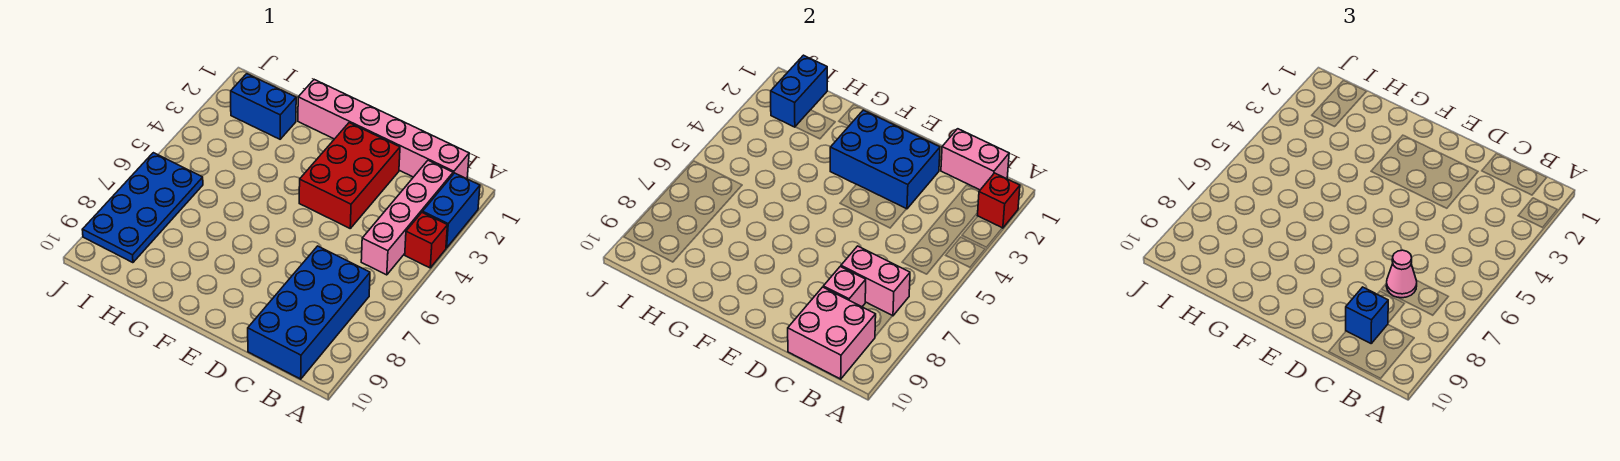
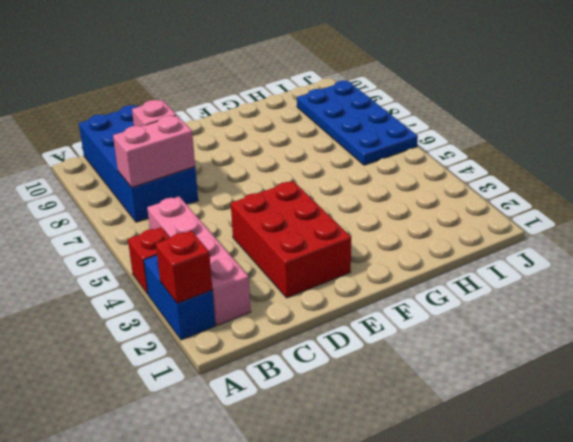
none -> pink 1x6 brick [298,80,469,179]
none -> blue 1x2 brick [231,74,296,139]
none -> pink 1x2 brick [941,129,1009,190]

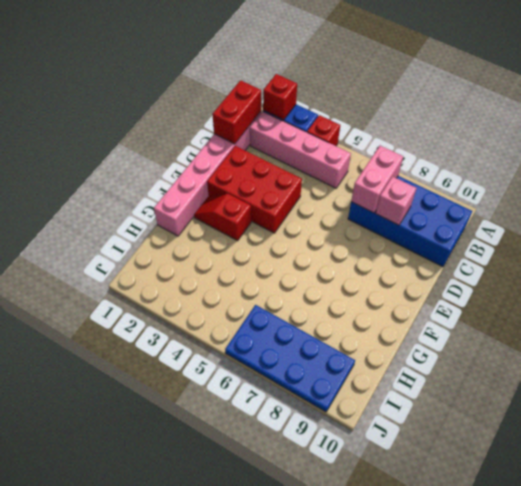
red 1x2 brick [212,80,261,144] -> pink 1x2 brick [941,129,1009,190]
red 1x2 slope [194,194,251,241] -> none
none -> blue 1x2 brick [231,74,296,139]
none -> pink 2x2 brick [788,287,876,379]
none -> blue 2x3 brick [830,110,940,209]

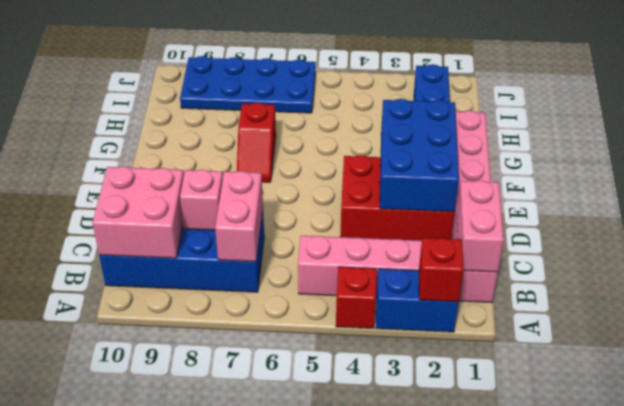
red 1x2 slope [237,103,276,182] -> none
none -> blue 1x2 brick [771,55,827,127]
none -> pink 1x1 cone [1386,250,1417,298]
none -> blue 1x1 brick [1346,287,1388,343]

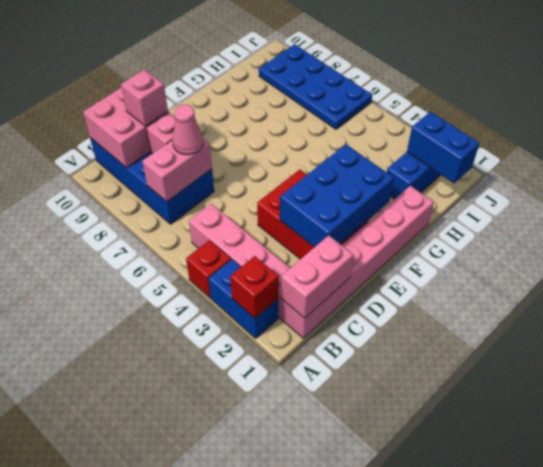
pink 1x1 brick [121,69,168,126] -> blue 1x1 brick [1346,287,1388,343]

